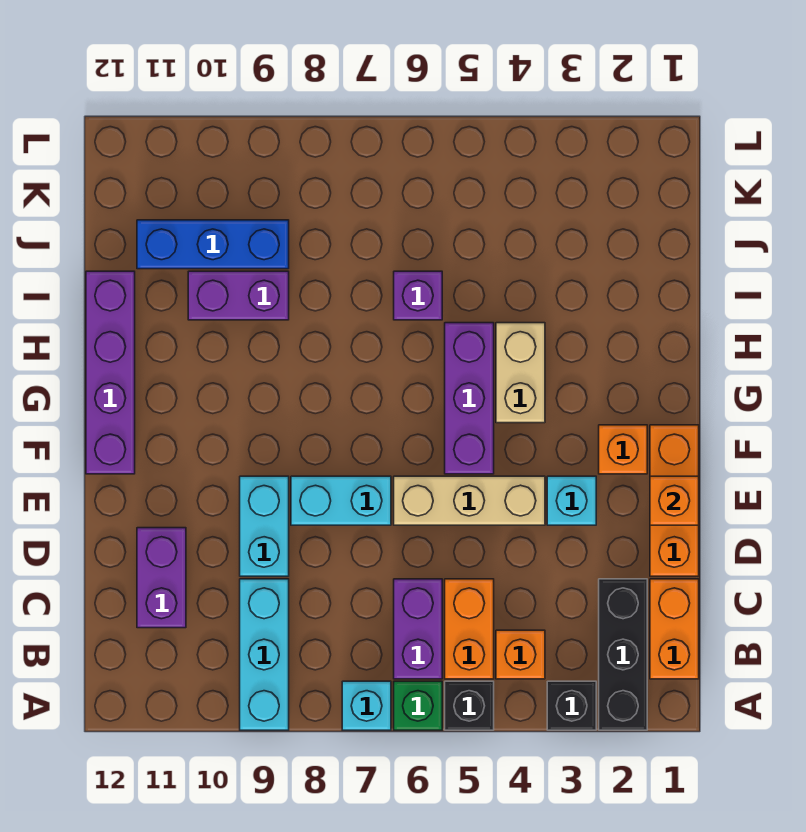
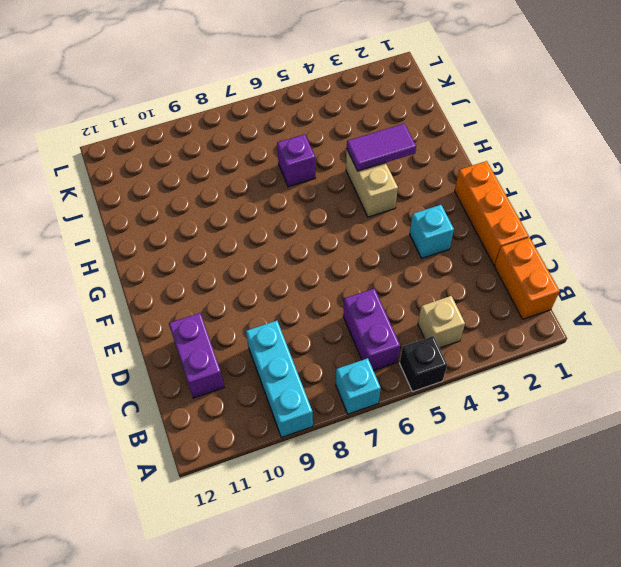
tan 1x1 brick [418,296,465,348] -> orange 1x1 brick [496,630,545,679]
purple 1x2 tile [347,124,416,171] -> none
none -> black 1x3 brick [599,579,647,730]
none -> black 1x1 brick [547,681,596,730]
none -> green 1x1 brick [394,681,442,730]

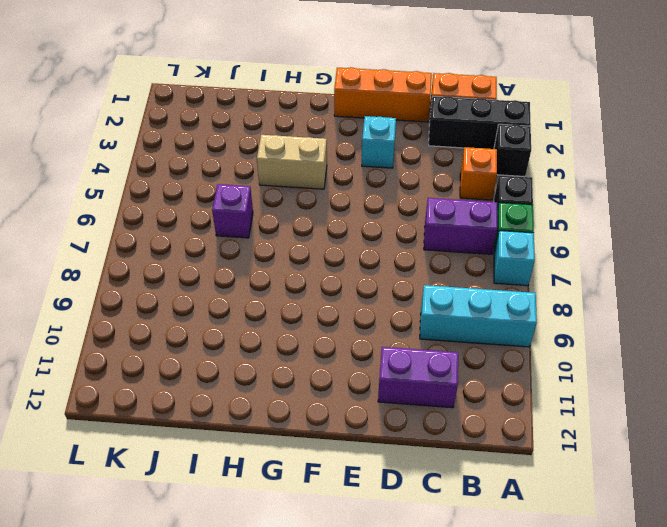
none -> orange 1x2 brick [445,579,494,679]
none -> cyan 1x2 brick [240,476,289,576]
none -> tan 1x3 brick [394,476,545,525]

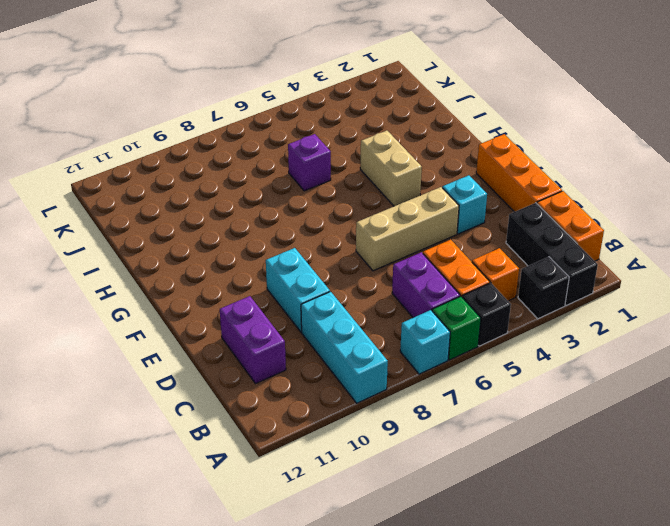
none -> cyan 1x2 brick [291,476,391,525]
none -> orange 1x1 brick [599,425,647,474]
none -> purple 1x3 brick [445,323,494,474]

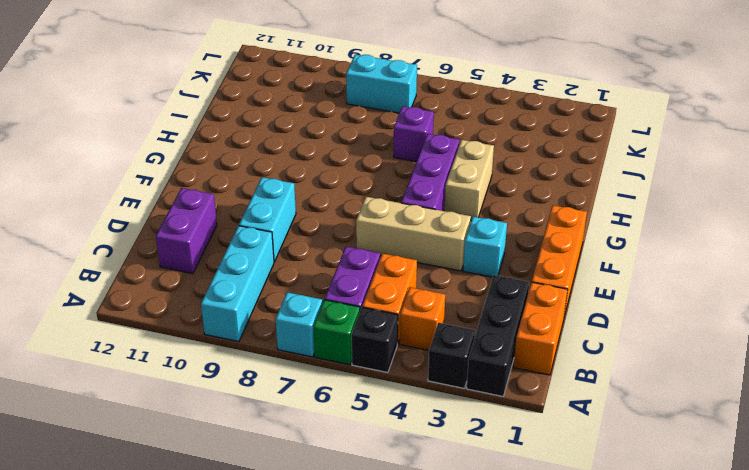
cyan 1x2 brick [346,54,417,113] -> cyan 1x2 brick moved to [291,476,391,525]
none -> orange 1x1 brick [599,425,647,474]
none -> purple 1x4 brick [86,271,135,474]
none -> purple 1x2 brick [188,271,289,320]

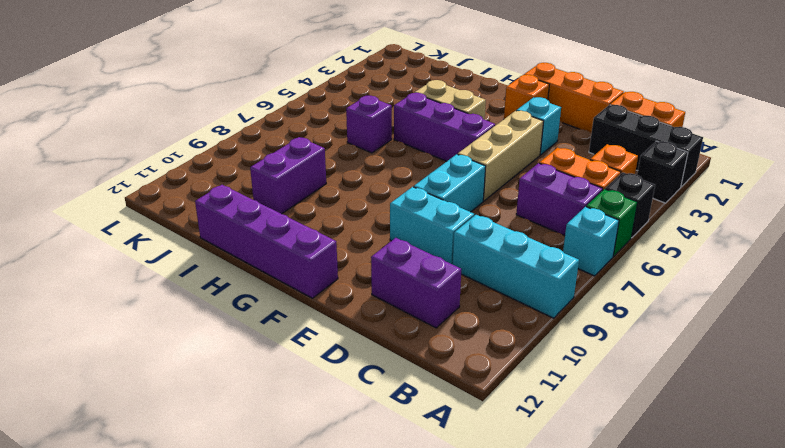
none -> blue 1x3 brick [137,220,289,269]
none -> orange 1x1 brick [650,476,699,525]

